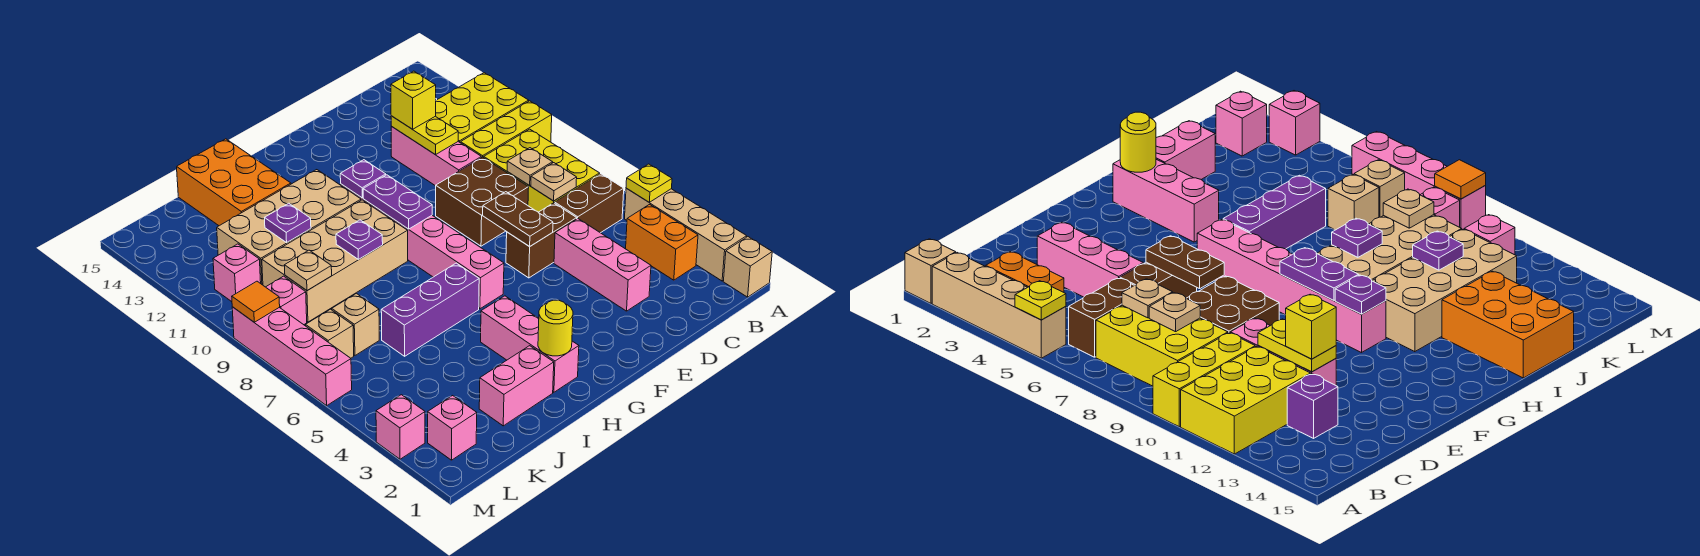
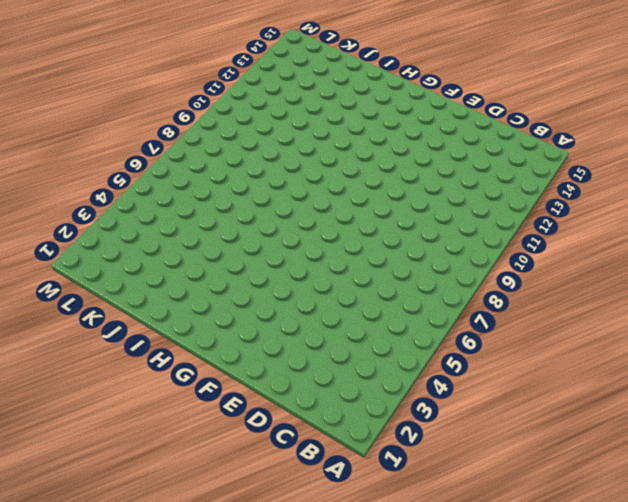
none -> tan 1x1 brick [723,237,772,297]
none -> tan 1x4 brick [625,188,747,281]
none -> yellow 1x3 brick [461,101,552,158]
none -> yellow 2x3 brick [436,73,529,143]

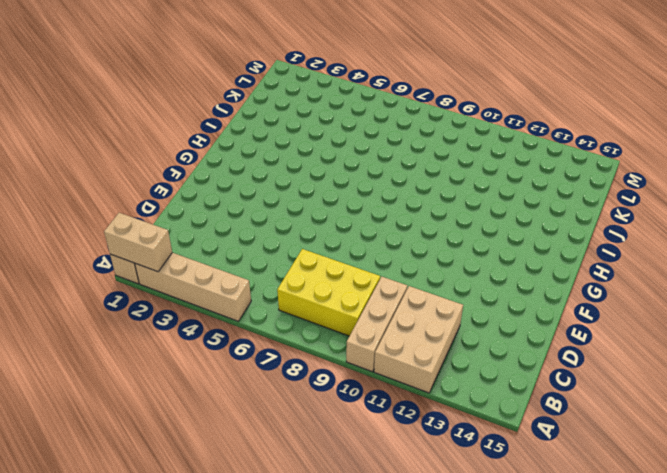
tan 1x2 brick [104,213,172,272] -> none
tan 1x3 brick [346,277,407,372] -> yellow 1x3 brick [461,101,552,158]
tan 2x3 brick [374,286,463,393] -> yellow 2x3 brick [436,73,529,143]
none -> orange 1x2 brick [626,205,698,280]
none -> brown 1x2 brick [555,174,624,233]
none -> purple 1x1 brick [1287,374,1338,438]
none -> pink 1x3 brick [554,219,651,311]

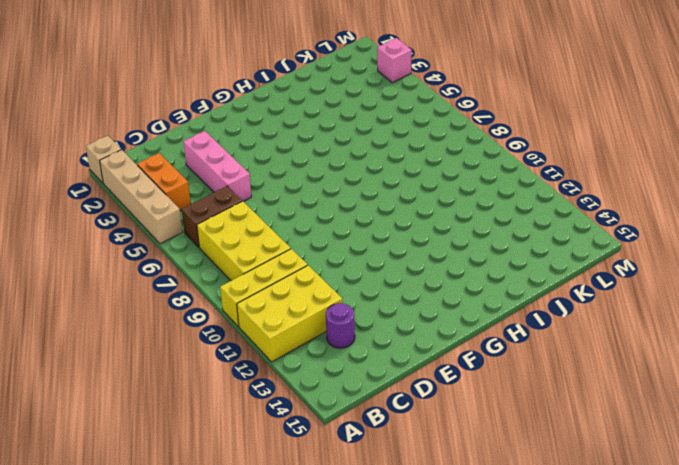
purple 1x1 round brick [326,303,355,348] -> purple 1x1 brick [1287,374,1338,438]
none -> brown 1x2 brick [506,203,577,278]
none -> brown 2x2 brick [436,157,529,246]
none -> pink 1x3 brick [391,126,481,186]
none -> pink 1x6 brick [341,184,504,309]

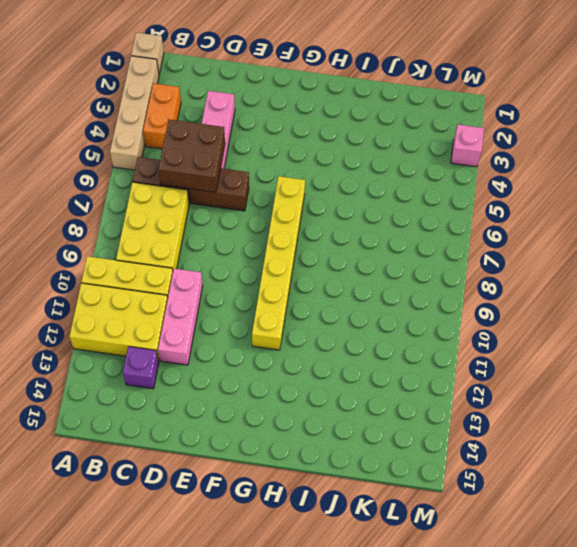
brown 2x2 brick [158,120,225,192] -> brown 2x2 brick moved to [436,157,529,246]
yellow 1x6 brick [252,176,305,350] -> pink 1x6 brick [341,184,504,309]
none -> pink 1x3 brick [481,296,579,392]
none -> purple 1x3 brick [381,263,479,356]
none -> tan 2x4 brick [262,200,408,322]
none -> tan 2x4 brick [217,170,361,285]

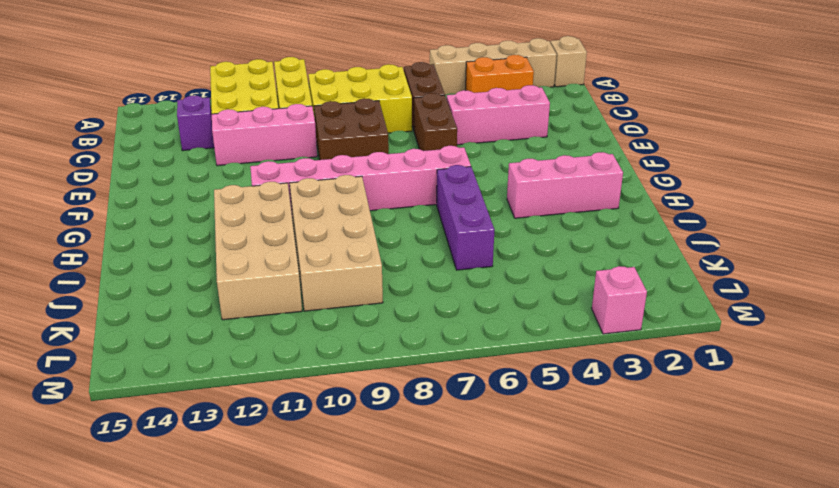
none -> pink 1x2 brick [479,346,554,426]
none -> orange 2x3 brick [177,139,291,226]
none -> tan 1x1 brick [332,293,379,355]
none -> pink 1x1 brick [428,396,477,460]

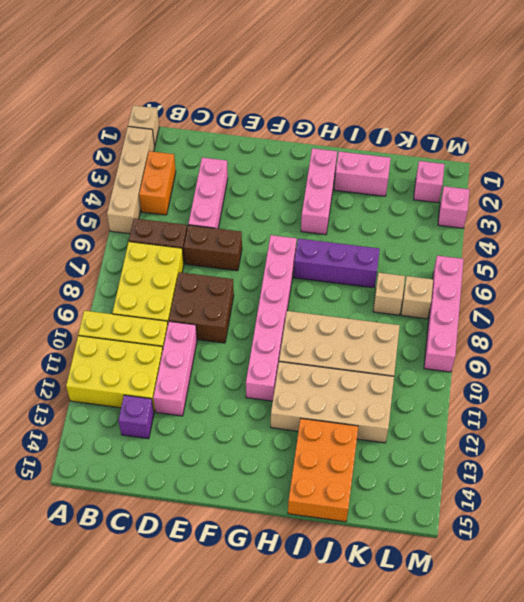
none -> pink 1x1 brick [266,276,307,325]
none -> pink 1x1 brick [213,244,261,302]
none -> yellow 1x1 plate [626,164,672,202]
none -> tan 1x1 plate [531,163,577,201]

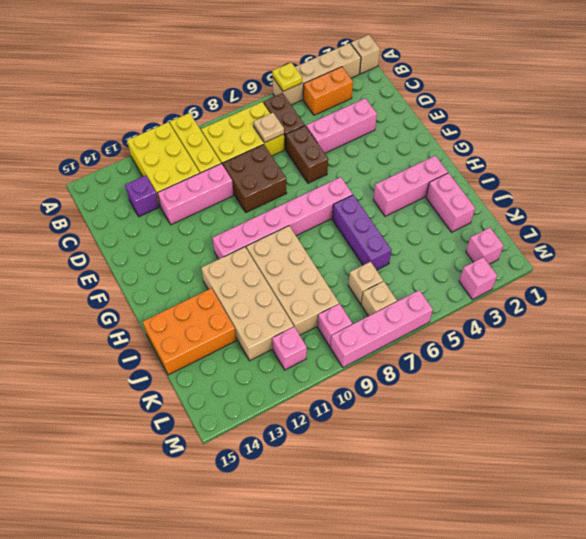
none -> tan 1x1 plate [507,148,553,186]
none -> yellow 1x2 plate [391,116,458,155]
none -> brown 1x2 plate [483,192,553,247]
none -> purple 1x2 plate [363,175,432,229]

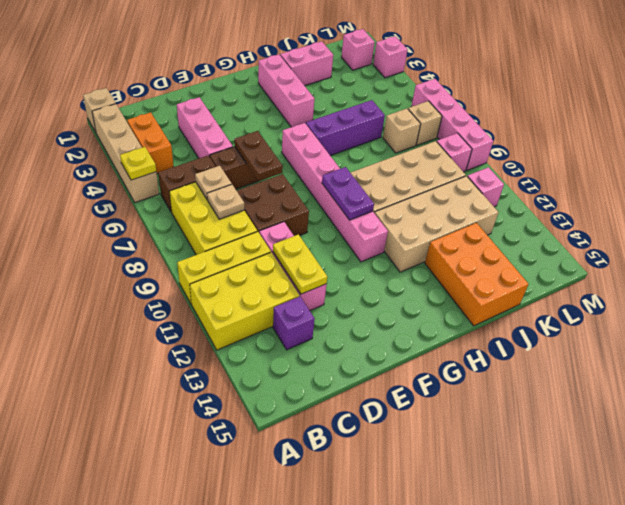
none -> purple 1x1 plate [340,160,386,198]
none -> yellow 1x1 round brick [538,300,573,356]
none -> purple 1x1 plate [336,220,383,259]
none -> purple 1x1 plate [265,203,311,243]

